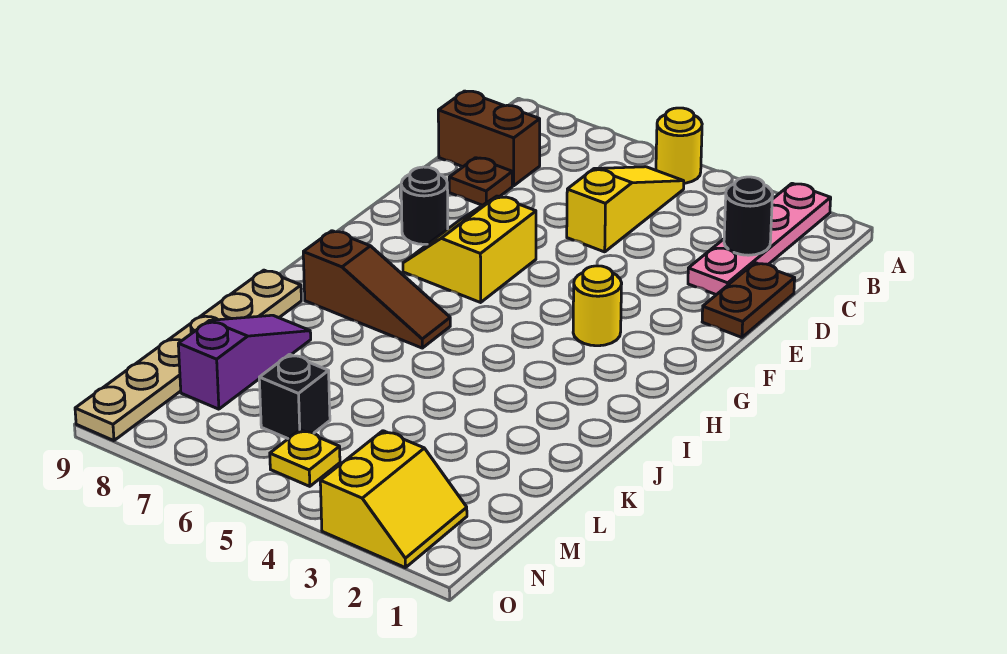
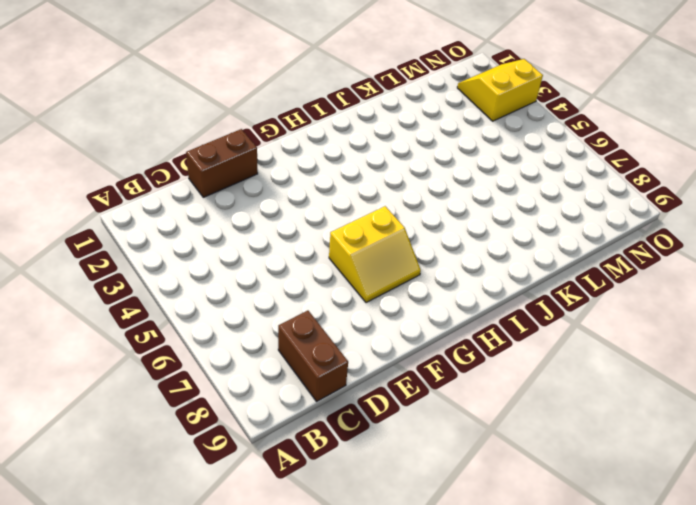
brown 1x2 brick [186,129,258,197] -> brown 1x2 plate [702,263,795,337]
none -> pink 1x4 plate [688,183,831,295]
none -> yellow 1x1 round brick [656,108,702,183]
none -> yellow 1x3 slope [567,167,684,252]

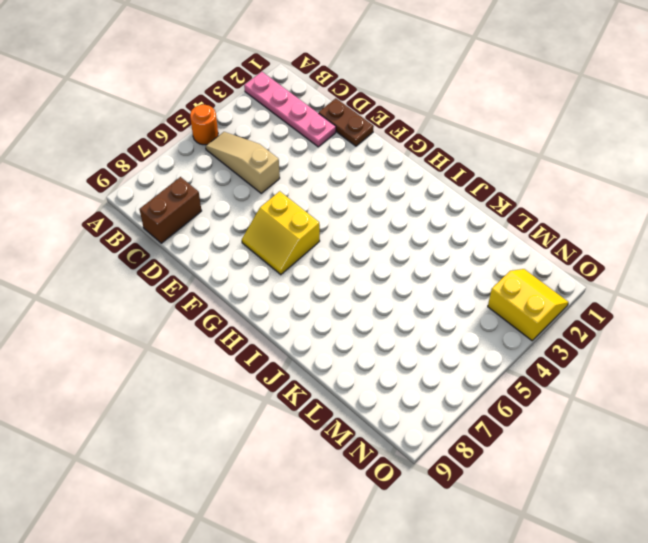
orange 1x1 round brick [190,105,218,145] -> yellow 1x1 round brick [656,108,702,183]
tan 1x3 slope [206,132,280,193] -> yellow 1x3 slope [567,167,684,252]
none -> brown 1x1 plate [449,158,512,205]
none -> black 1x1 round brick [401,167,448,244]
none -> yellow 1x1 round brick [573,266,622,346]

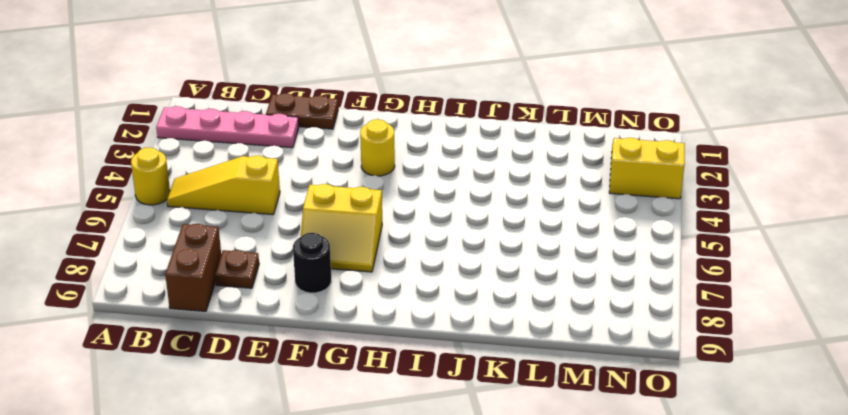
none -> brown 1x3 slope [303,231,450,348]
none -> tan 1x6 plate [75,270,301,441]
none -> purple 1x3 slope [178,315,311,409]

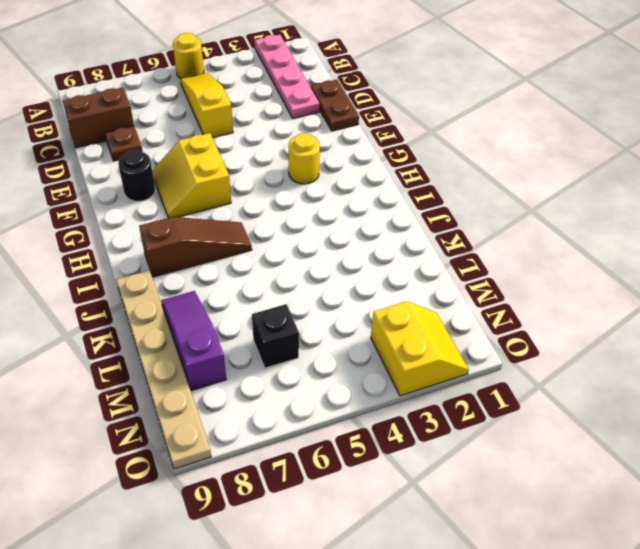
none -> yellow 1x1 plate [270,430,340,486]
none -> black 1x1 round brick [724,177,772,255]

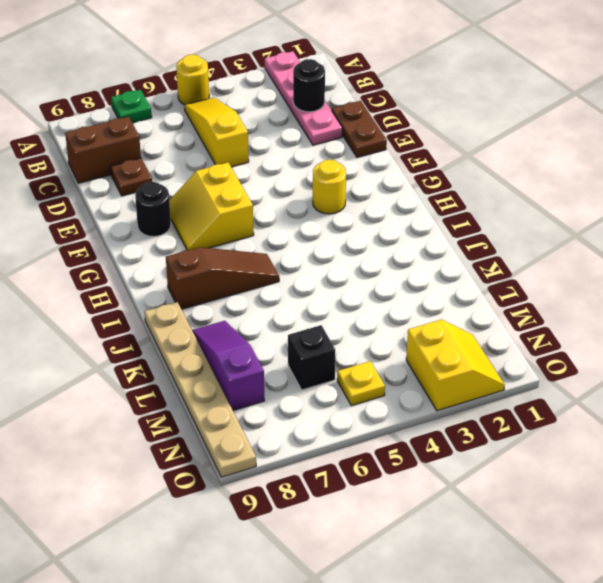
green 1x1 plate [111,90,152,123] -> none

